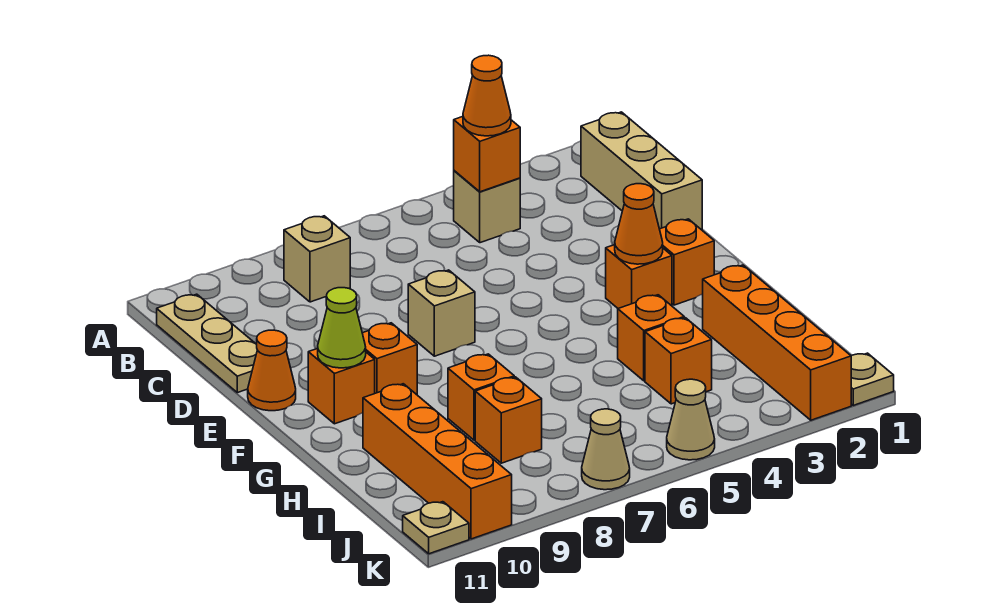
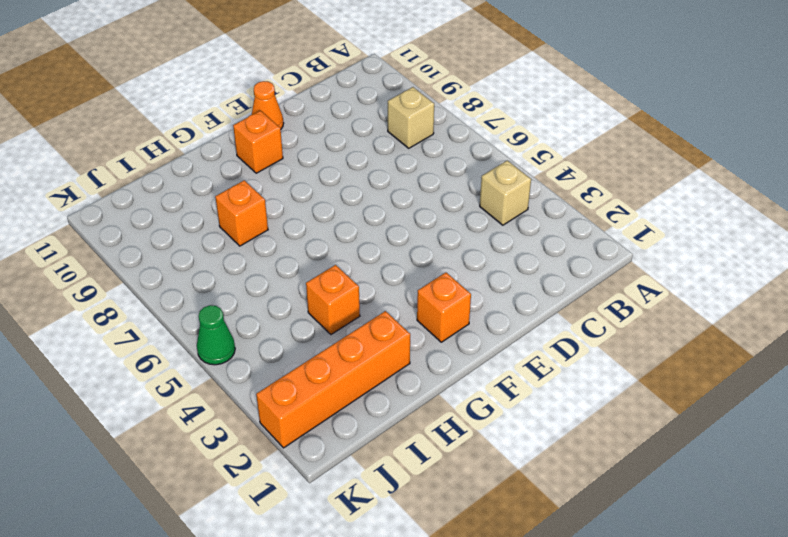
green 1x1 cone [197,305,235,365] -> tan 1x1 cone [667,379,715,460]
none -> tan 1x3 brick [581,112,702,230]
none -> tan 1x3 plate [157,294,257,393]
none -> tan 1x1 brick [408,270,475,356]

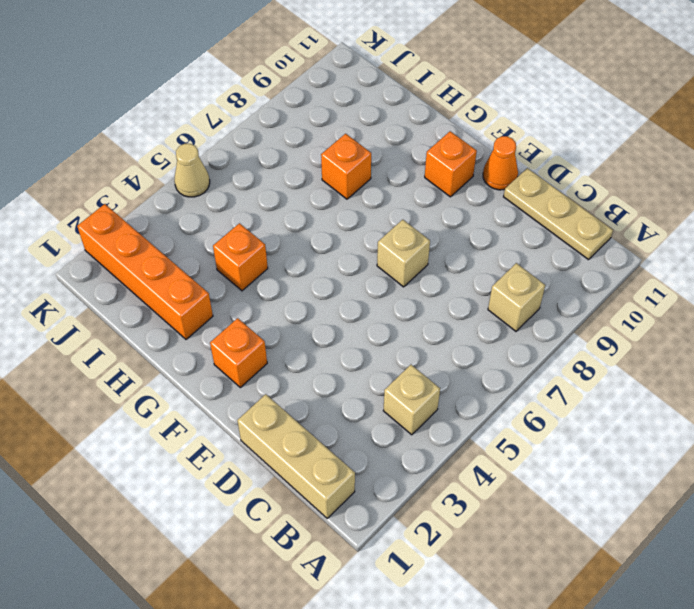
none -> orange 1x1 brick [606,245,672,308]
none -> orange 1x1 brick [362,323,417,395]
none -> orange 1x4 brick [363,384,512,539]

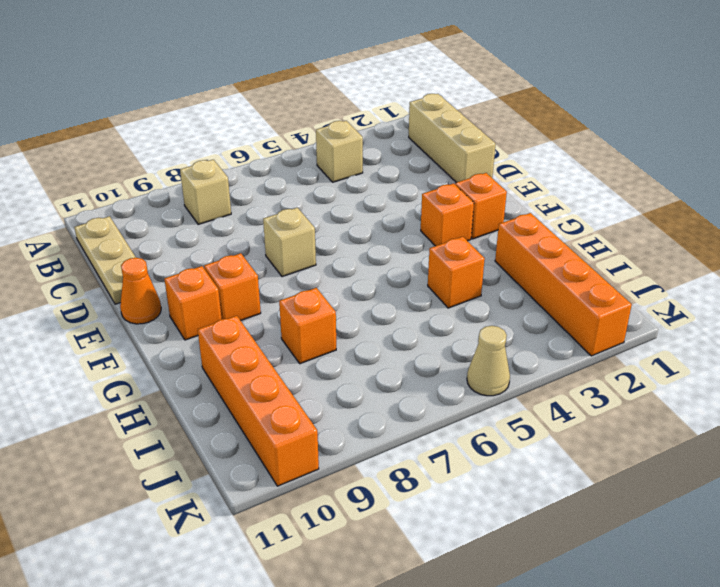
none -> orange 1x1 brick [645,318,712,404]
none -> orange 1x1 brick [475,377,542,463]
none -> tan 1x1 plate [851,353,894,405]

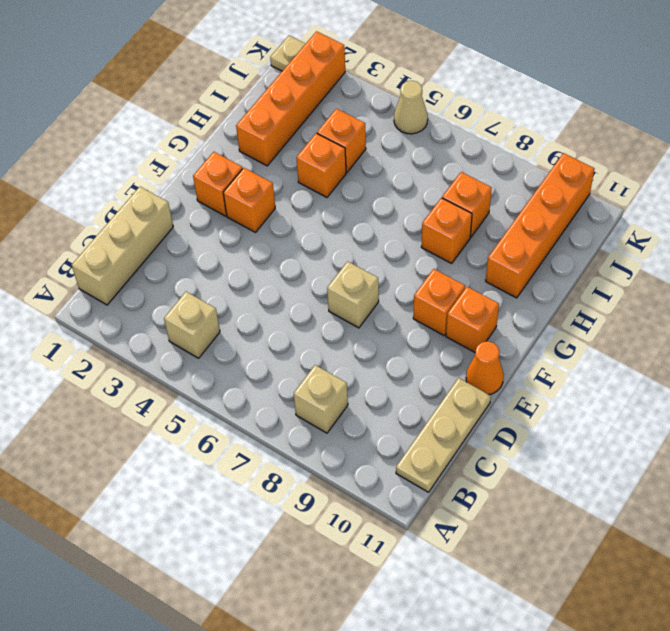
none -> tan 1x1 cone [582,409,630,490]
none -> tan 1x1 plate [403,502,469,554]
none -> orange 1x1 brick [454,117,520,192]

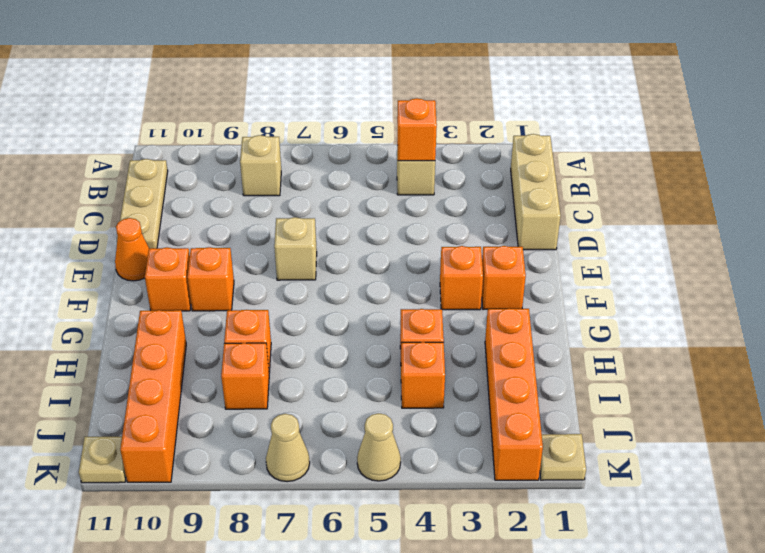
none -> orange 1x1 cone [615,184,663,264]
none -> lime 1x1 cone [318,288,366,368]
none -> orange 1x1 cone [463,55,511,136]

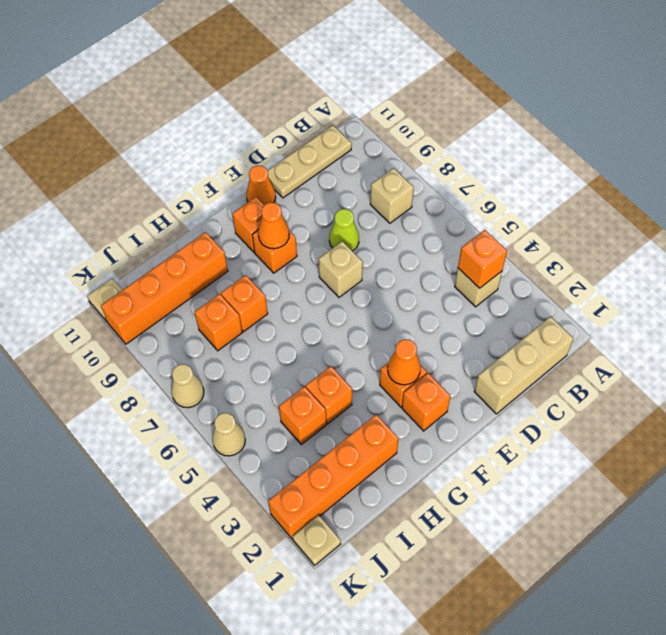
lime 1x1 cone [329,209,359,251] -> lime 1x1 cone moved to [318,288,366,368]
orange 1x1 cone [258,203,289,249] -> orange 1x1 cone moved to [463,55,511,136]

